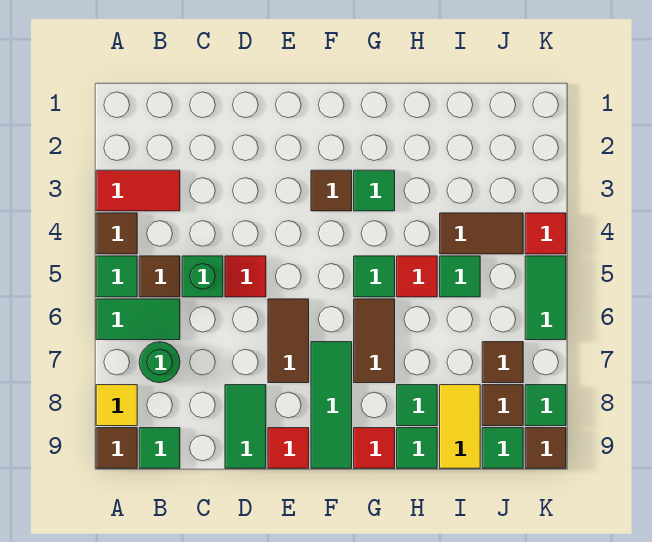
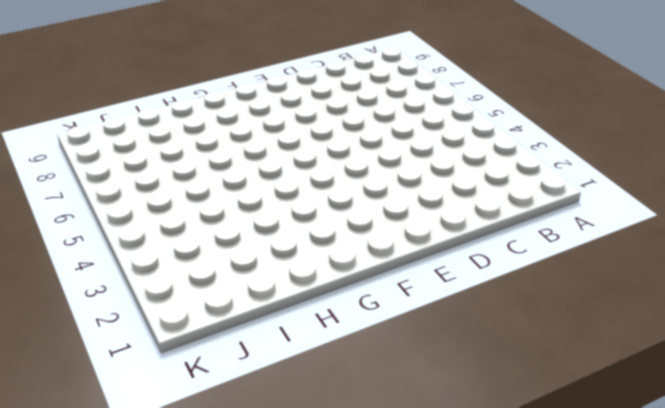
none -> red 1x2 tile [96,170,180,211]
none -> brown 1x1 tile [96,213,137,254]
none -> green 1x1 tile [96,256,137,297]
none -> green 1x2 tile [96,299,180,340]

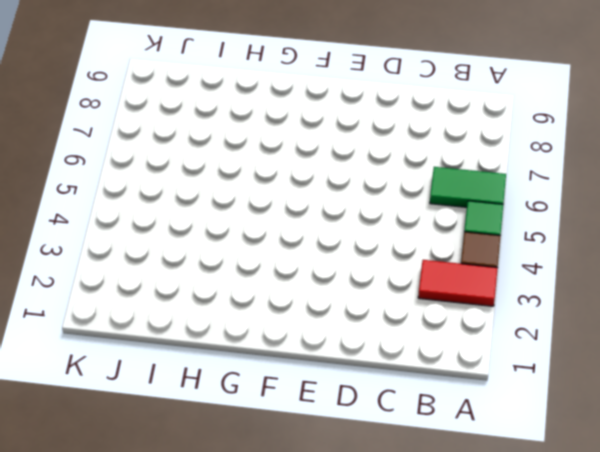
none -> yellow 1x1 tile [96,385,137,426]
none -> brown 1x1 tile [96,428,137,468]
none -> brown 1x1 tile [139,256,180,297]
none -> green 1x1 round brick [139,342,180,383]

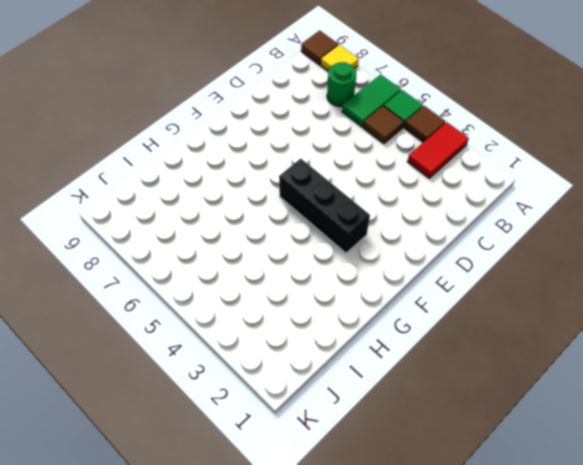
black 1x3 brick [279,159,370,253] -> brown 1x1 tile [311,170,352,211]
none -> green 1x1 tile [139,428,180,468]
none -> green 1x1 brick [182,256,223,297]
none -> red 1x1 tile [225,256,266,297]
none -> green 1x2 tile [225,385,266,468]

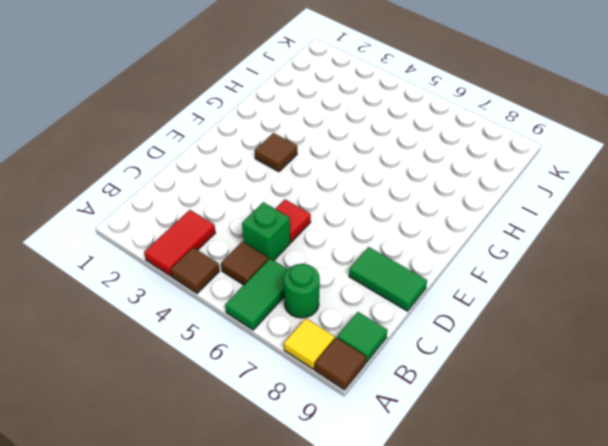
none -> green 1x1 tile [96,256,137,297]
none -> brown 1x2 tile [268,299,309,383]
none -> red 1x1 tile [268,428,309,468]
none -> green 1x3 tile [311,342,352,468]

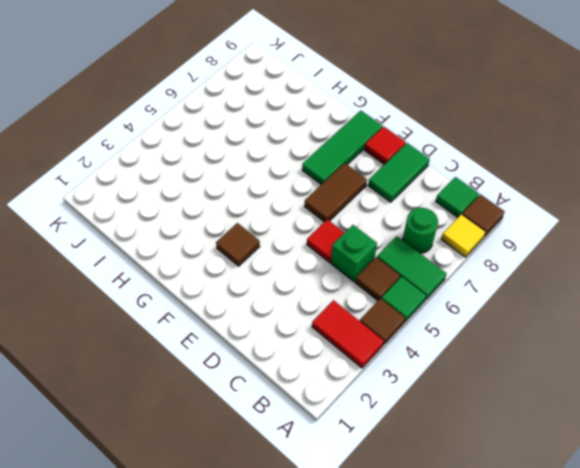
none -> green 1x1 tile [354,170,395,211]
none -> green 1x1 tile [354,256,395,297]
none -> brown 1x2 tile [354,299,395,383]
none -> red 1x1 tile [354,428,395,468]

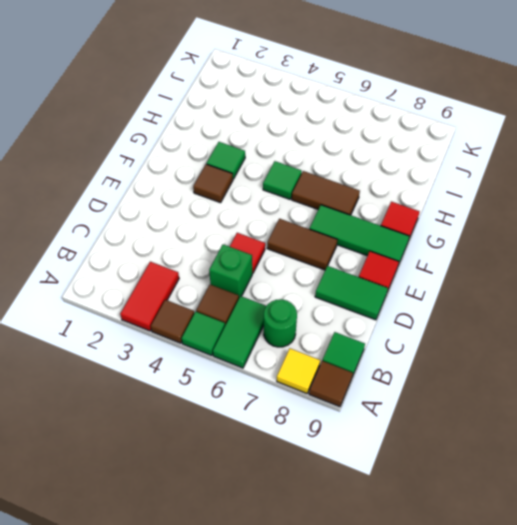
none -> red 1x1 tile [397,256,437,297]
none -> green 1x1 tile [397,385,437,426]
none -> green 1x1 tile [397,428,437,468]
none -> brown 1x2 tile [440,213,523,254]

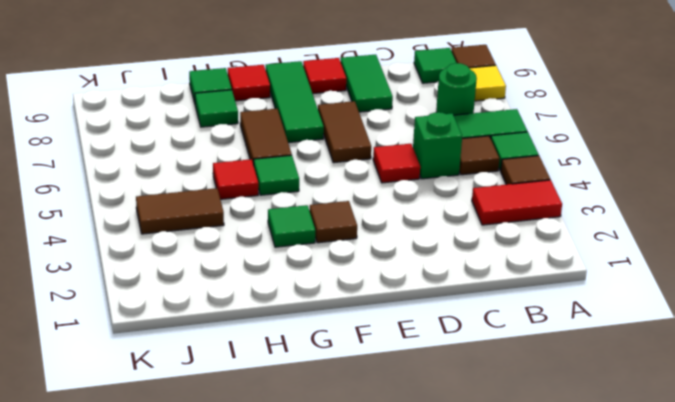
none -> green 1x1 tile [440,256,480,297]
none -> yellow 1x2 tile [440,385,480,468]
none -> brown 1x1 tile [482,342,523,383]
none -> brown 1x1 tile [482,385,523,426]

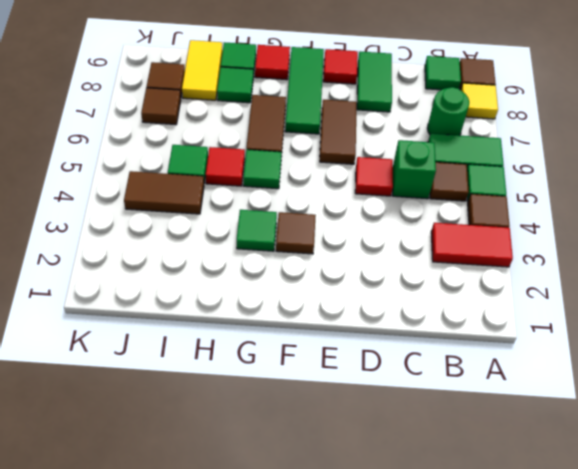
none -> green 1x1 tile [482,428,523,468]
none -> red 1x1 tile [525,213,566,254]
none -> green 1x2 tile [525,256,566,340]
none -> green 1x1 tile [525,385,566,426]

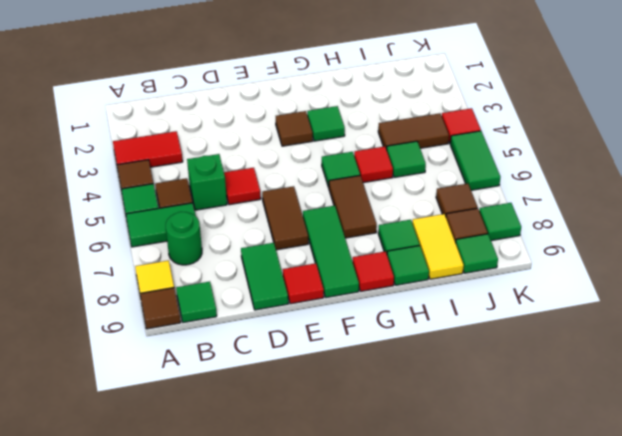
none -> brown 1x1 tile [525,428,566,468]

